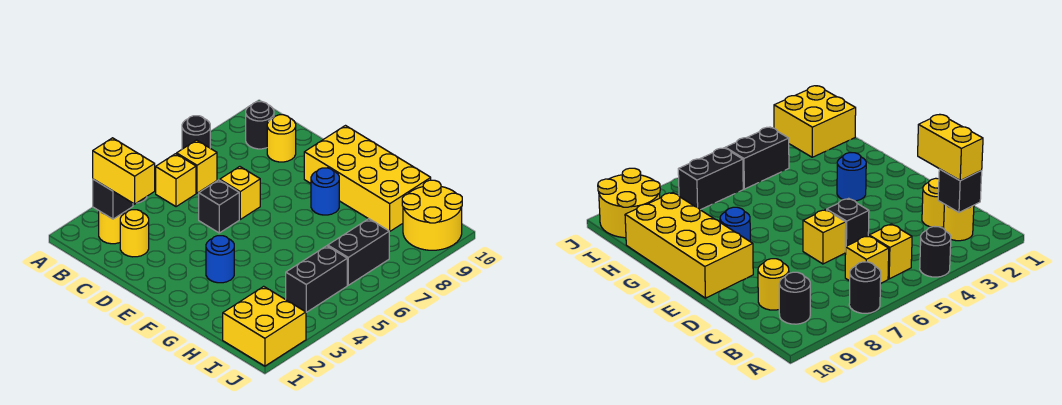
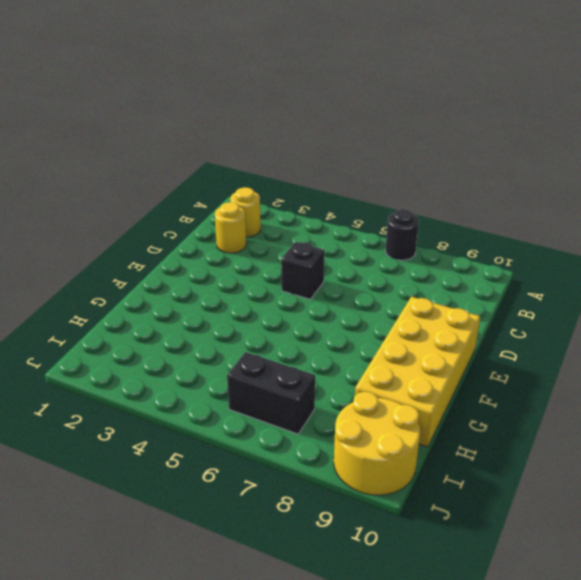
none -> black 1x1 round brick [920,227,951,277]
none -> yellow 1x1 brick [156,154,196,207]
none -> yellow 1x1 brick [177,140,217,193]

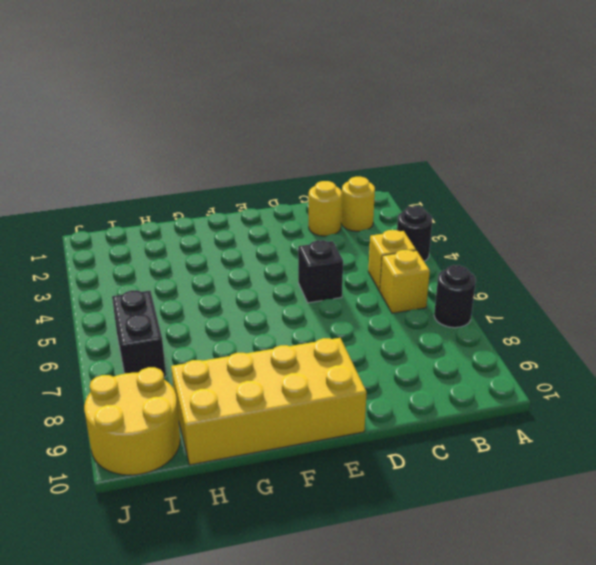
none -> black 1x1 round brick [246,102,274,149]
none -> yellow 1x1 round brick [267,115,296,162]
none -> yellow 1x1 brick [220,167,260,219]

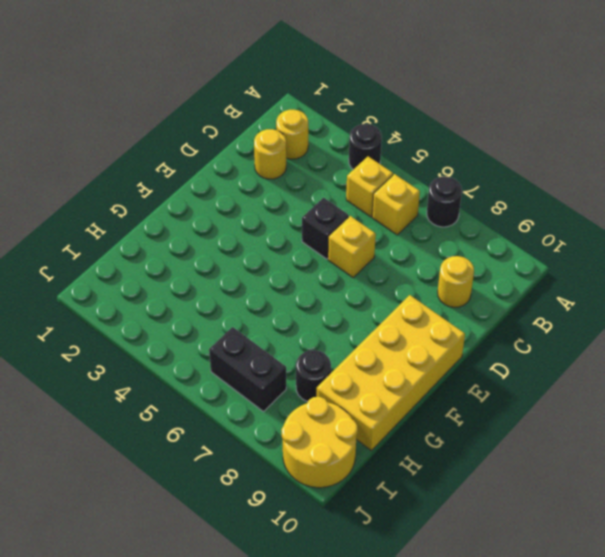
black 1x1 round brick [296,350,331,402] -> black 1x1 round brick moved to [246,102,274,149]
none -> blue 1x1 round brick [206,236,234,283]
none -> blue 1x1 round brick [311,168,339,215]
none -> yellow 2x2 brick [223,286,306,366]

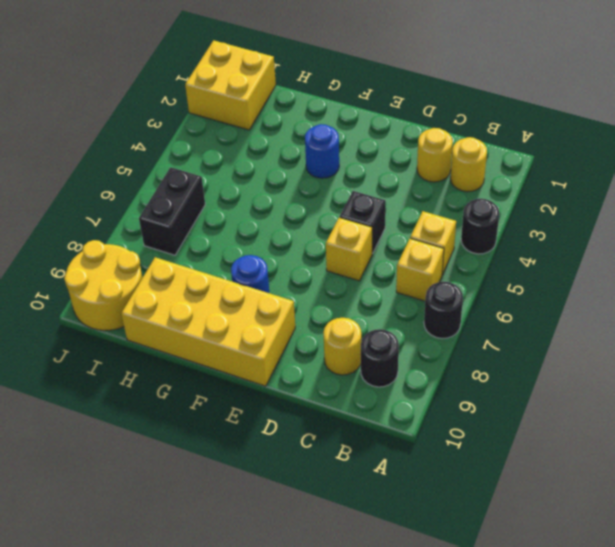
none -> black 1x2 brick [286,246,347,312]
none -> black 1x1 brick [93,179,133,219]
none -> yellow 1x2 brick [93,138,155,204]

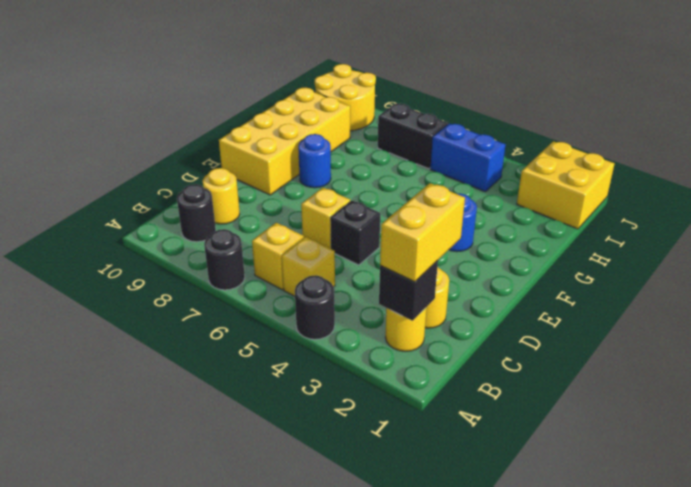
blue 1x2 brick [430,123,506,192] -> black 1x2 brick [286,246,347,312]

